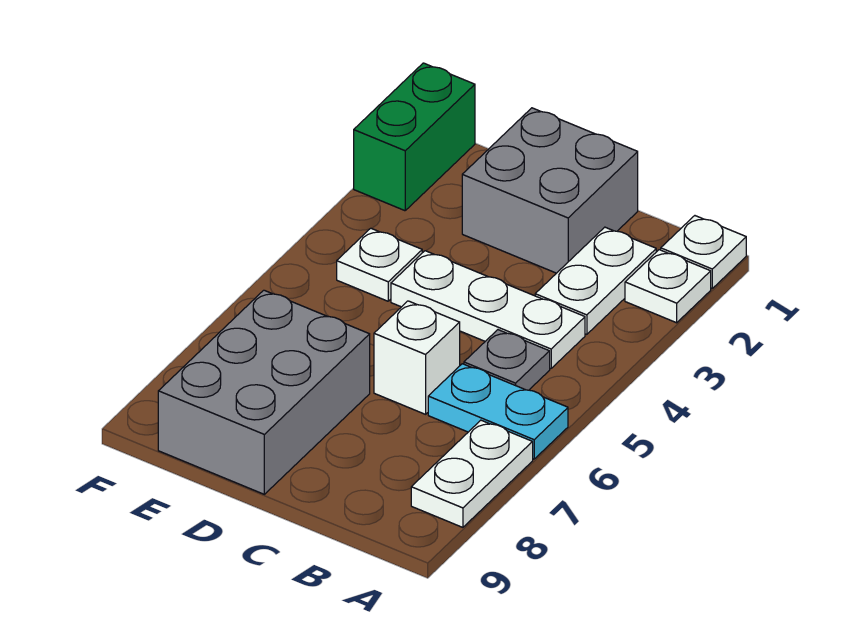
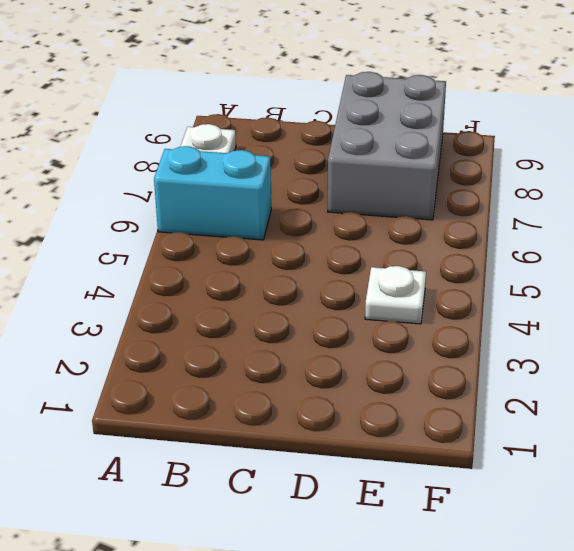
cyan 1x2 brick [154,146,271,240] -> cyan 1x2 plate [428,364,568,459]
none -> white 1x1 plate [661,216,746,288]
none -> white 1x1 plate [625,250,711,323]
none -> white 1x2 plate [535,227,656,334]

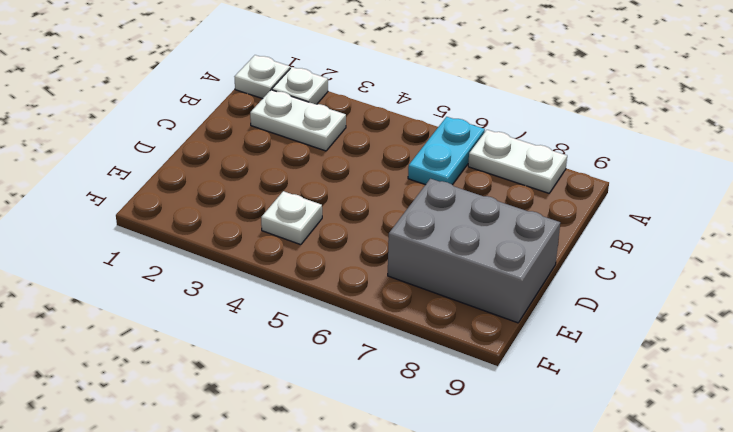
none -> white 1x3 plate [391,251,585,368]
none -> grey 1x1 plate [464,330,550,390]
none -> grey 2x2 brick [462,108,638,273]

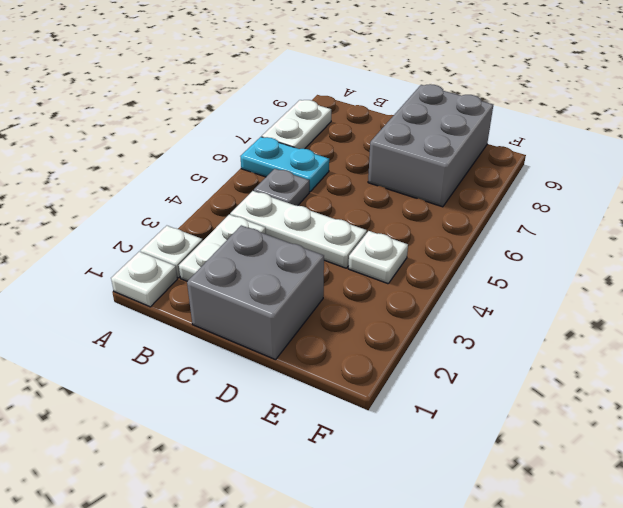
none -> white 1x1 brick [374,301,460,414]
none -> green 1x2 brick [354,63,475,211]

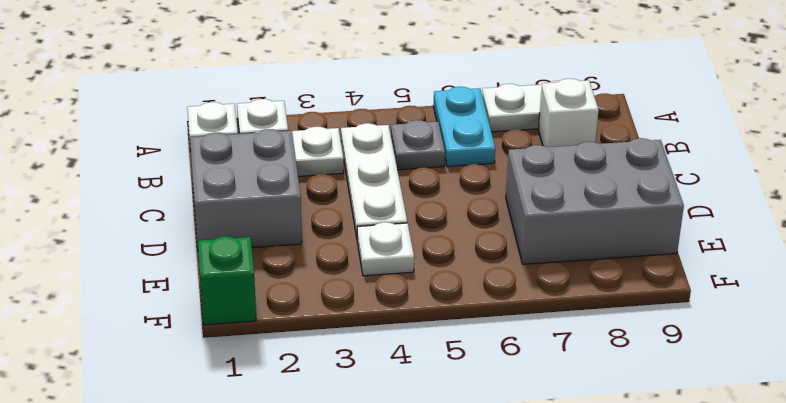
white 1x1 brick [538,79,599,147] -> white 1x1 brick moved to [374,301,460,414]
green 1x1 brick [198,236,256,325] -> green 1x2 brick [354,63,475,211]

